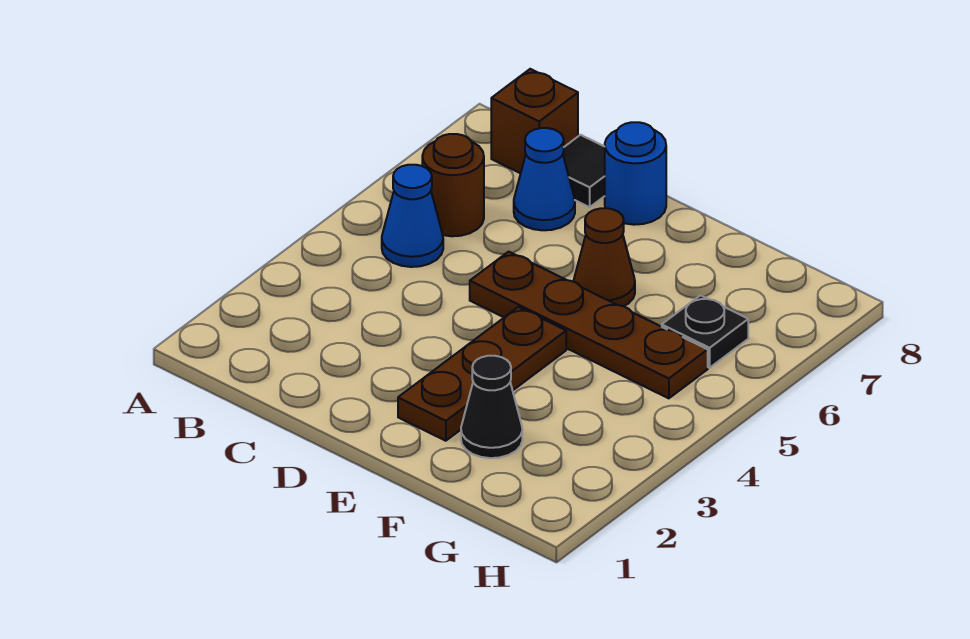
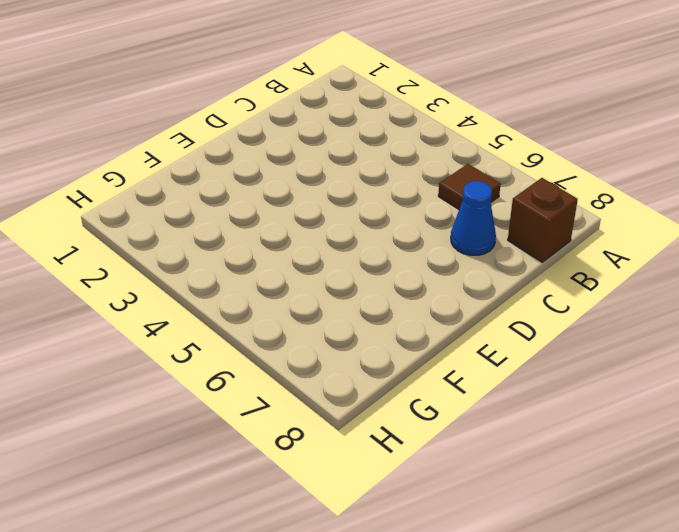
brown 1x1 tile [438,164,501,209] -> brown 1x1 round brick [422,134,484,236]
none -> blue 1x1 cone [382,165,443,267]
none -> black 1x1 tile [563,135,605,207]

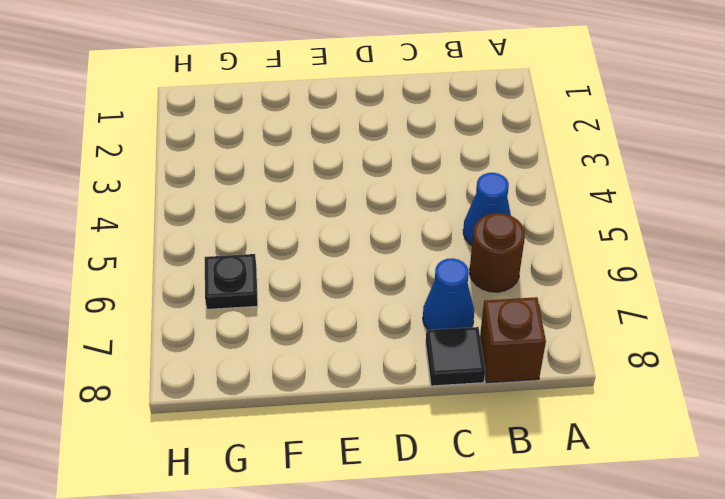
none -> brown 1x4 plate [470,252,708,398]
none -> blue 1x1 round brick [605,122,666,225]

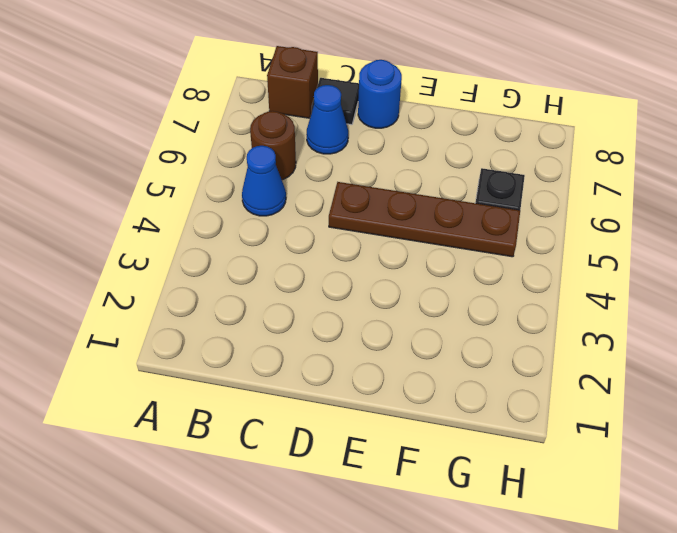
none -> brown 1x3 plate [398,307,566,441]
none -> brown 1x1 cone [574,208,635,306]

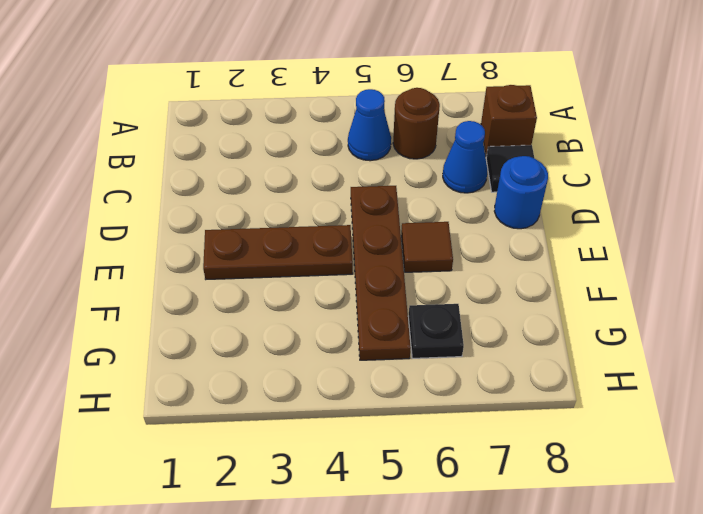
brown 1x1 tile [401,222,453,272] -> brown 1x1 cone [574,208,635,306]
none -> black 1x1 cone [461,356,522,458]

